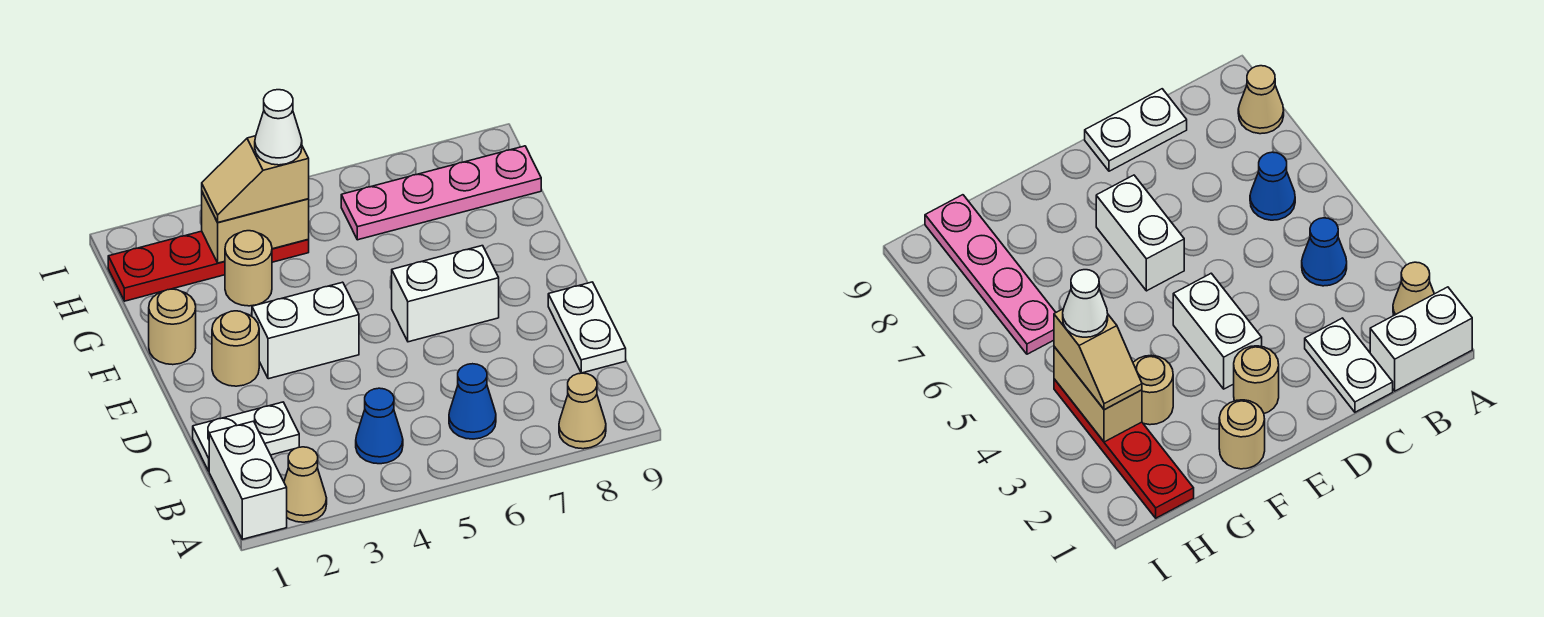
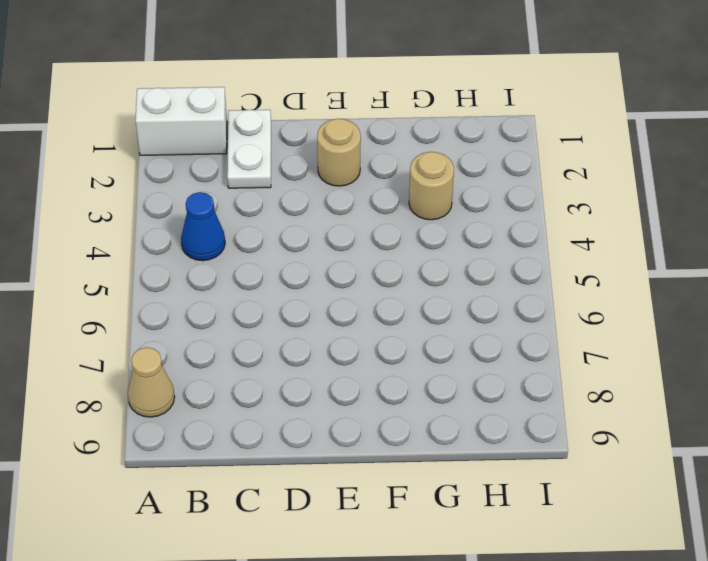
none -> tan 1x1 cone [284,447,327,522]
none -> blue 1x1 cone [449,364,496,439]
none -> white 1x2 plate [548,282,626,373]

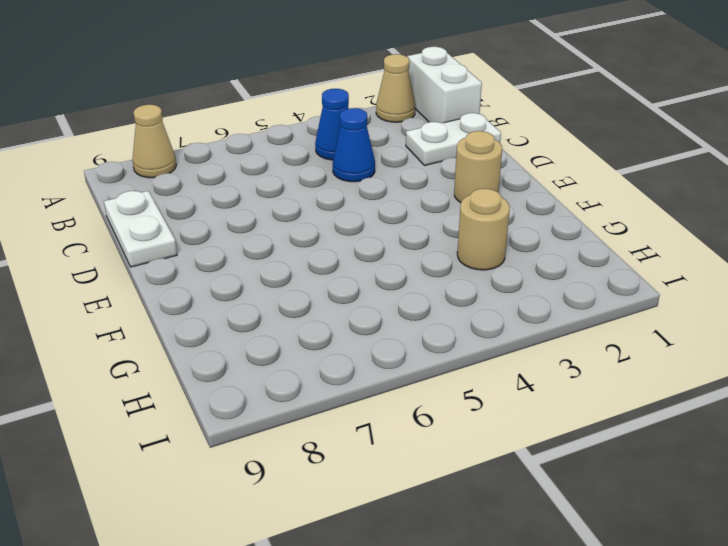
blue 1x1 cone [333,108,375,182] -> blue 1x1 cone moved to [449,364,496,439]
none -> white 1x2 brick [252,282,359,379]
none -> white 1x2 brick [392,246,499,342]
none -> tan 1x1 round brick [149,289,196,365]

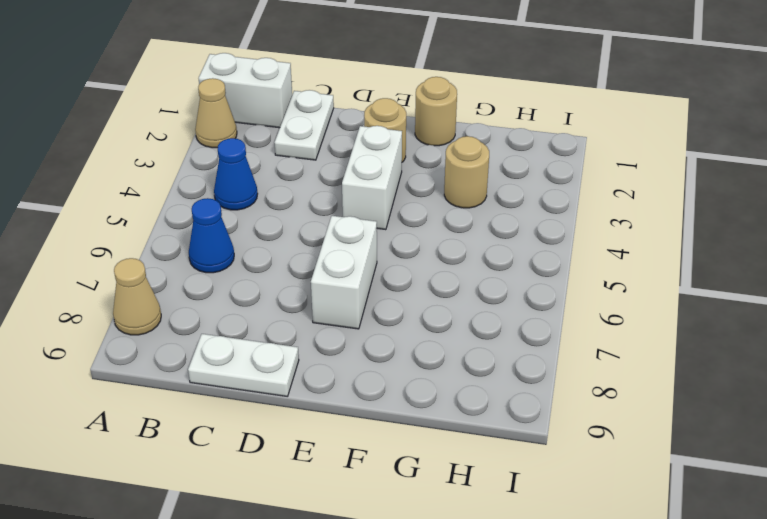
none -> red 1x4 plate [108,231,309,301]
none -> pink 1x4 plate [341,146,541,240]
none -> tan 1x2 brick [202,192,309,263]

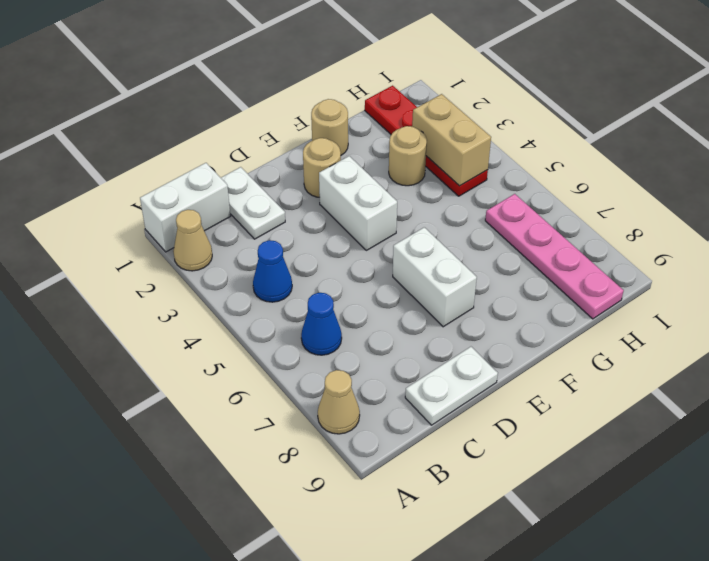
none -> tan 1x2 slope [202,136,309,222]
none -> white 1x1 cone [255,90,302,165]

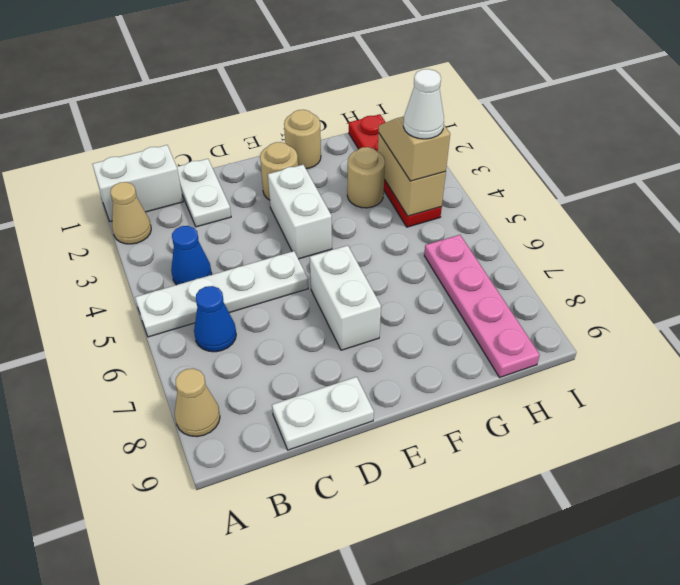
white 1x4 plate [135,251,308,337] -> none

